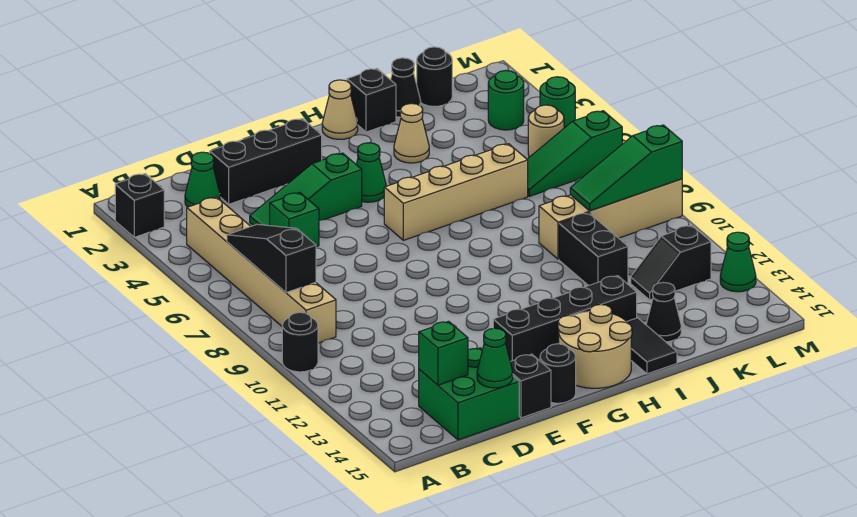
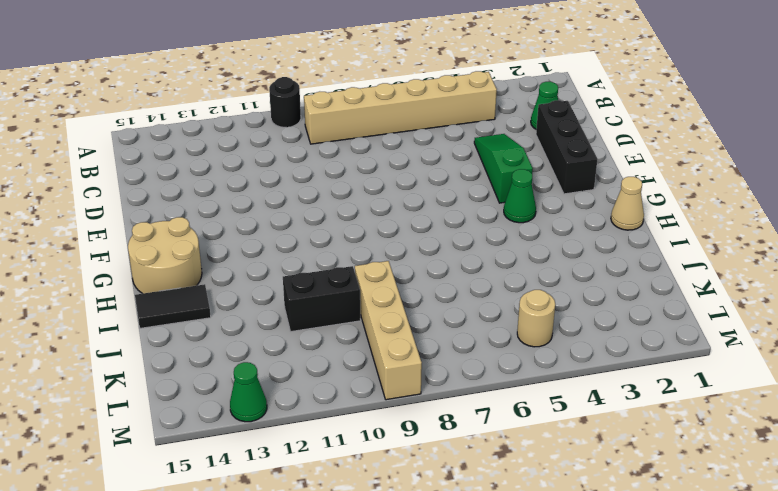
none -> black 1x1 brick [115,174,164,237]
none -> green 2x2 brick [419,348,519,440]
none -> green 1x1 brick [270,192,319,247]
none -> black 1x1 brick [510,354,551,418]

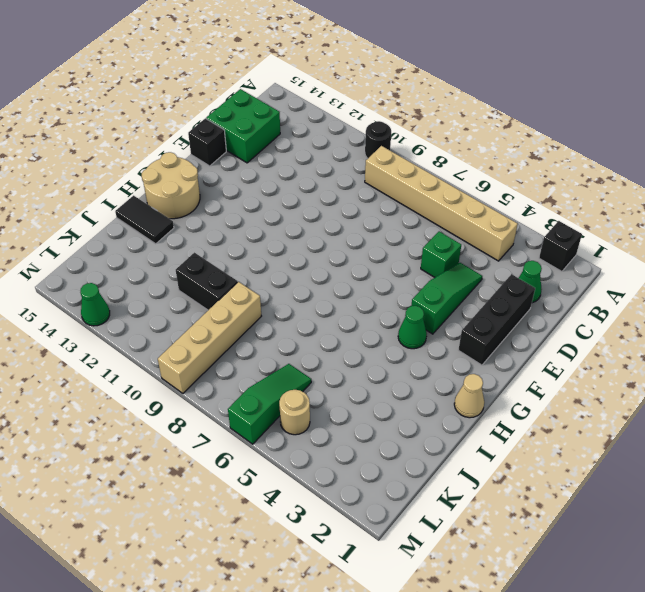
none -> black 1x4 brick [493,276,637,362]
none -> black 1x1 round brick [540,344,576,403]
none -> tan 1x4 brick [384,144,528,240]
none -> black 1x1 brick [347,68,396,132]

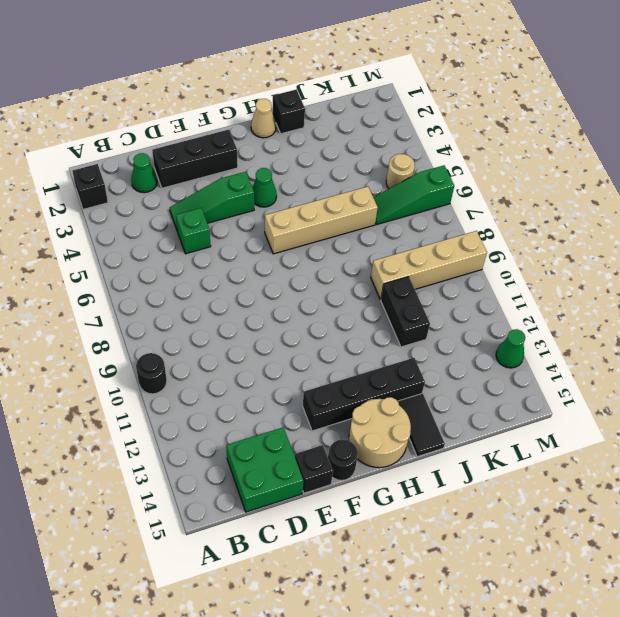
none -> tan 1x6 brick [187,197,336,343]
none -> tan 1x1 cone [394,104,429,163]
none -> black 1x1 cone [391,58,421,117]
none -> black 1x1 cone [646,283,681,342]

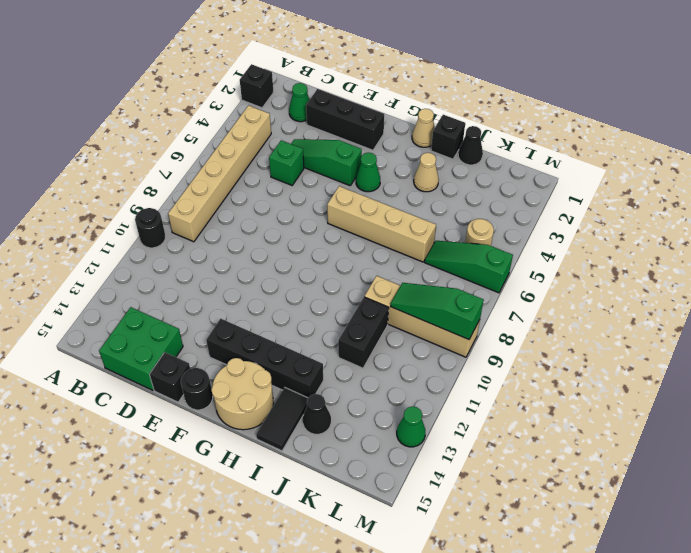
none -> black 1x1 round brick [417,47,452,106]
none -> black 1x2 slope [631,225,711,300]
none -> green 1x1 round brick [488,70,524,130]
none -> green 1x1 round brick [540,77,575,128]

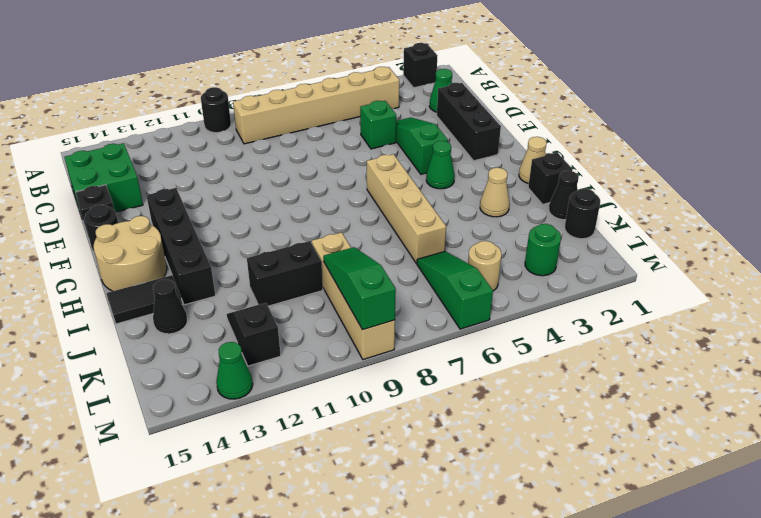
none -> green 1x1 round brick [540,77,575,128]
none -> black 1x3 slope [227,224,316,293]
none -> green 1x1 brick [419,321,468,385]
none -> green 1x1 cone [477,328,513,388]

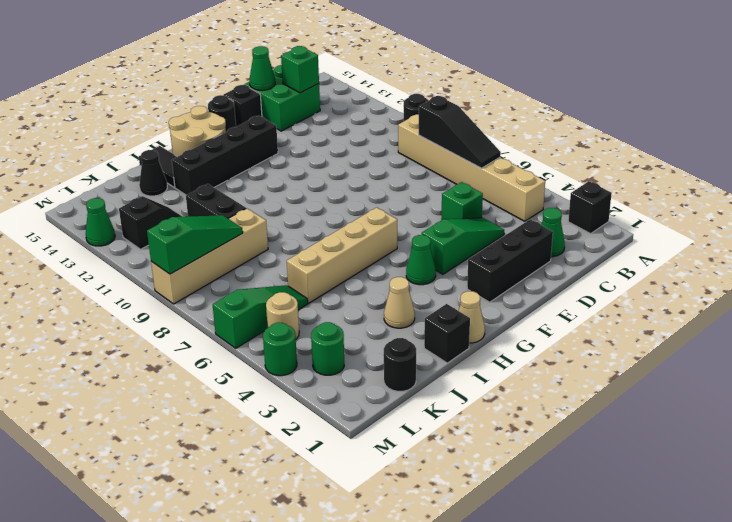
none -> black 1x1 cone [391,58,421,117]

